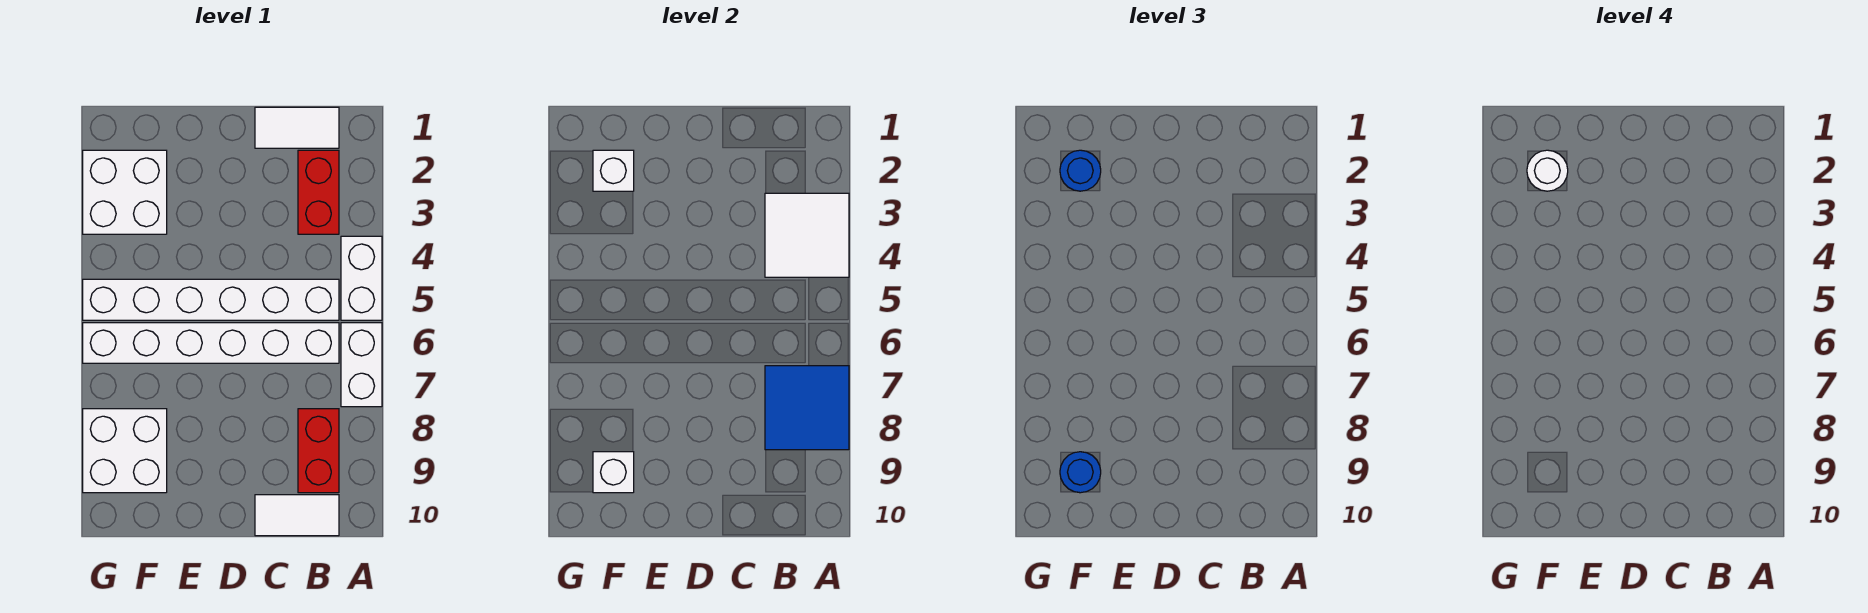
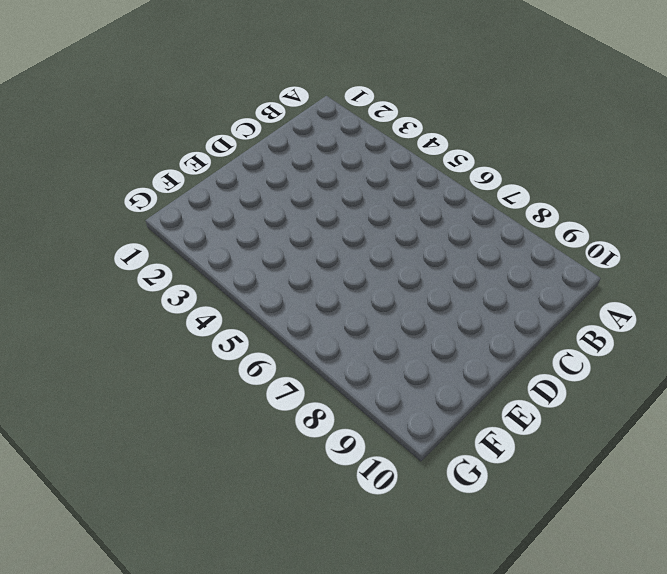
none -> white 1x2 brick [341,236,382,320]
none -> white 1x2 brick [341,323,382,407]
none -> white 1x2 tile [255,107,339,148]

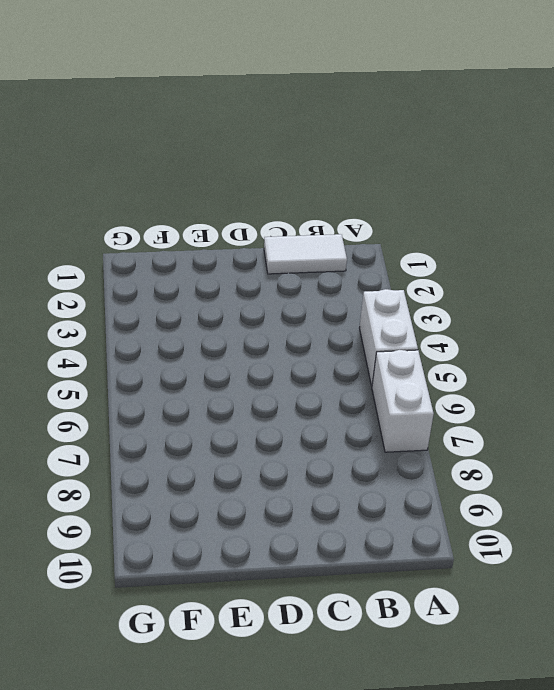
none -> red 1x2 brick [298,150,339,234]
none -> white 1x6 brick [83,279,339,320]
none -> white 1x6 brick [83,323,339,363]

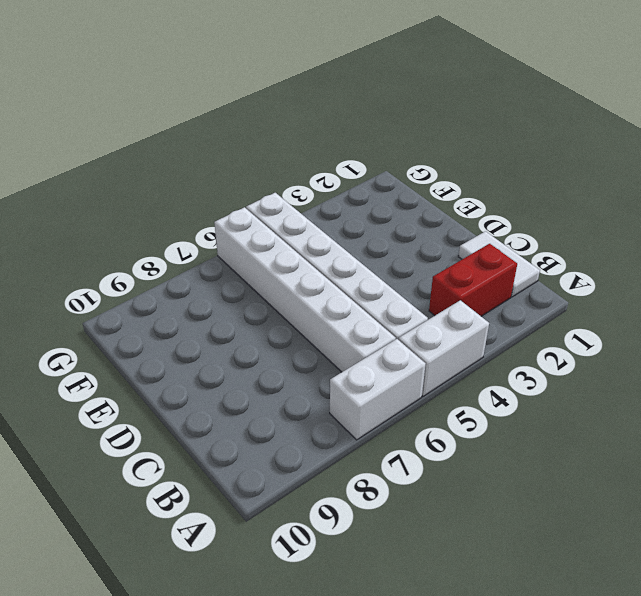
none -> red 1x2 brick [298,409,339,493]
none -> white 1x2 tile [255,495,339,536]
none -> white 2x2 brick [83,150,167,234]

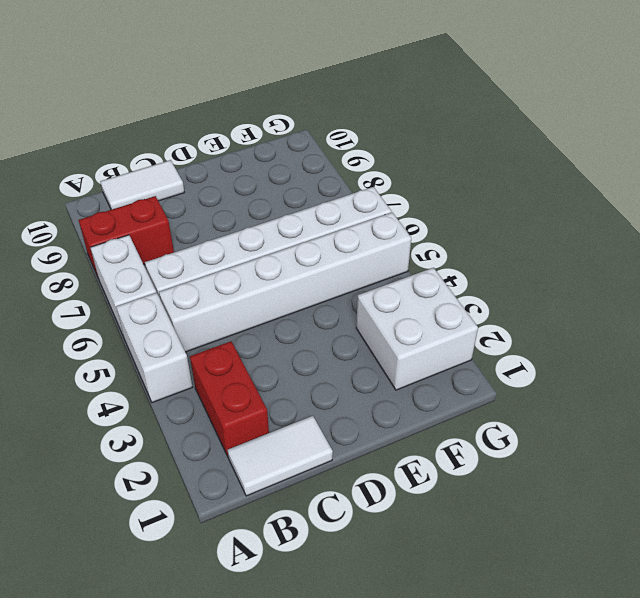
red 1x2 brick [79,196,174,277] -> red 1x2 brick turned to [298,409,339,493]
none -> white 2x2 brick [83,409,167,493]
none -> white 2x2 tile [765,193,849,277]
none -> blue 2x2 tile [765,366,849,450]

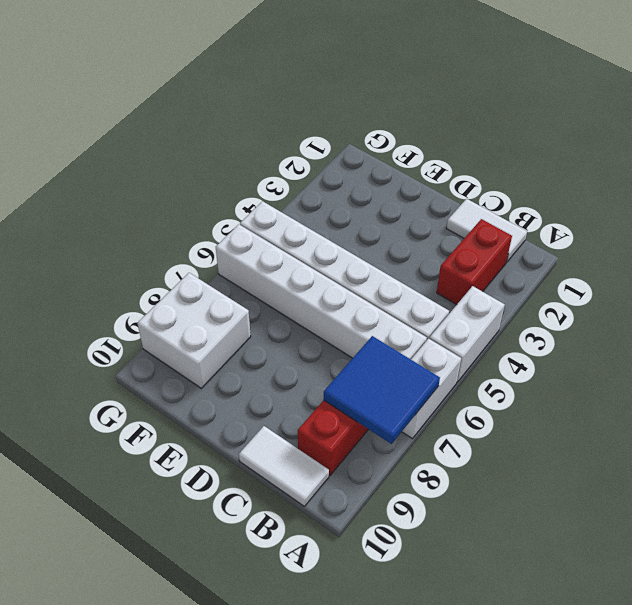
none -> white 2x2 brick [83,150,167,234]
none -> white 2x2 tile [765,193,849,277]
none -> white 1x1 brick [593,150,634,191]

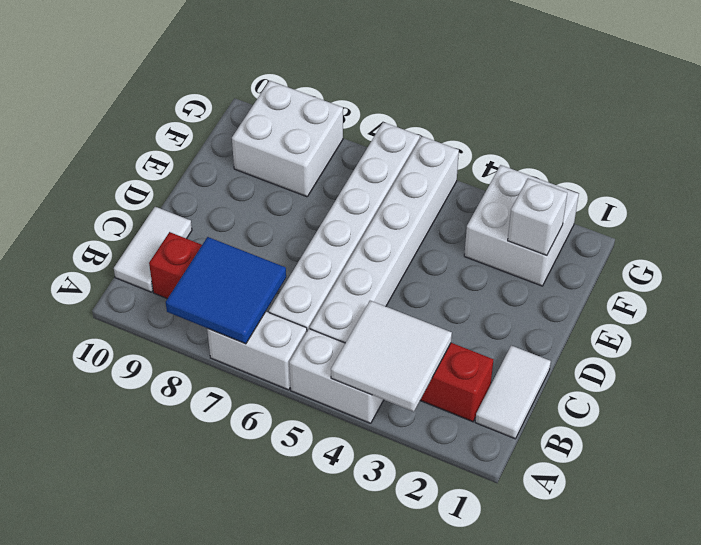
none -> white 1x1 brick [593,452,634,493]
none -> blue 1x1 round brick [1060,150,1101,191]
none -> blue 1x1 round brick [1060,452,1101,493]

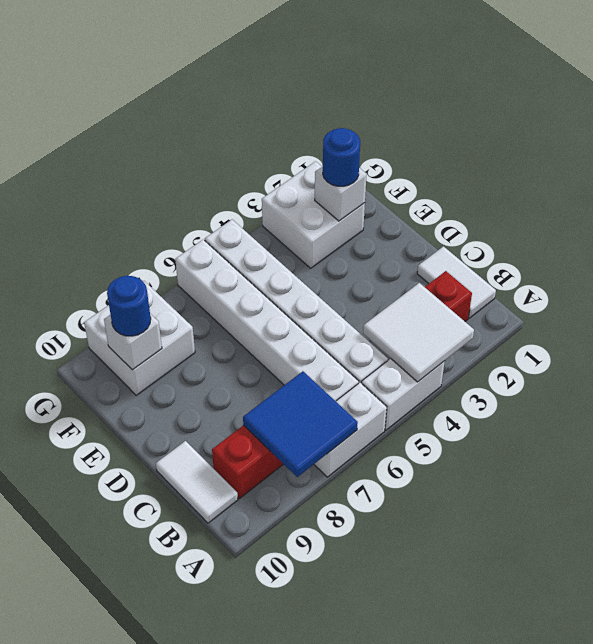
none -> white 1x1 round brick [1527,150,1568,191]

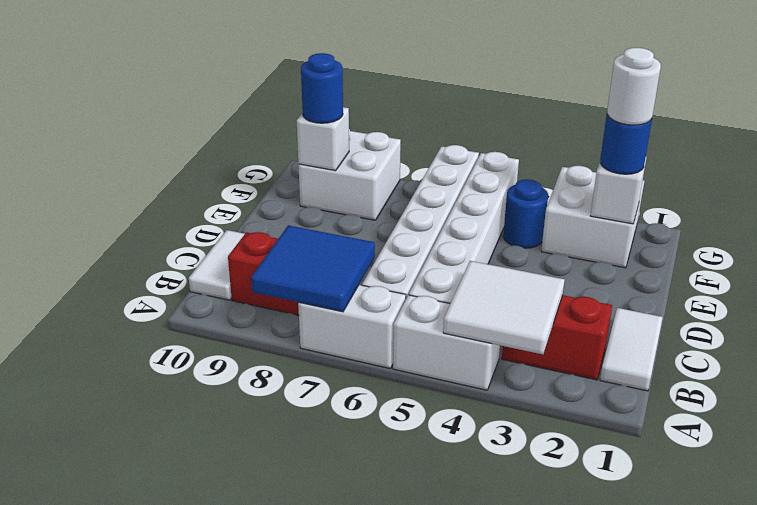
blue 1x1 round brick [503,179,548,248] -> none

